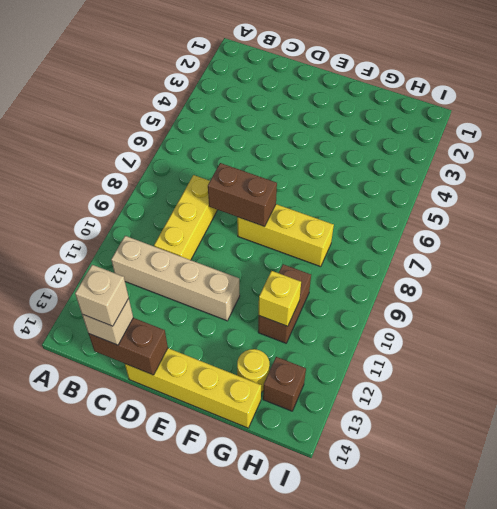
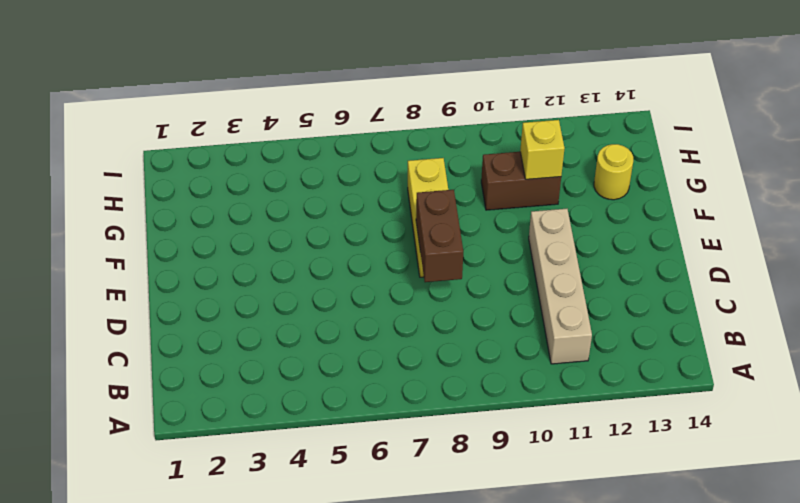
none -> yellow 1x3 brick [154,175,217,260]
none -> yellow 1x4 brick [125,348,261,428]
none -> brown 1x1 brick [263,357,306,411]

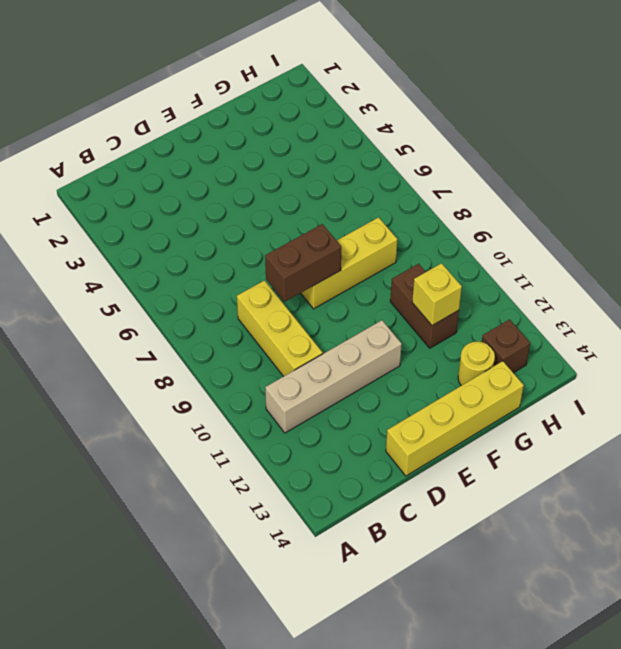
none -> brown 1x2 brick [89,318,168,375]
none -> tan 1x1 brick [82,298,133,345]
none -> tan 1x1 brick [75,265,129,326]

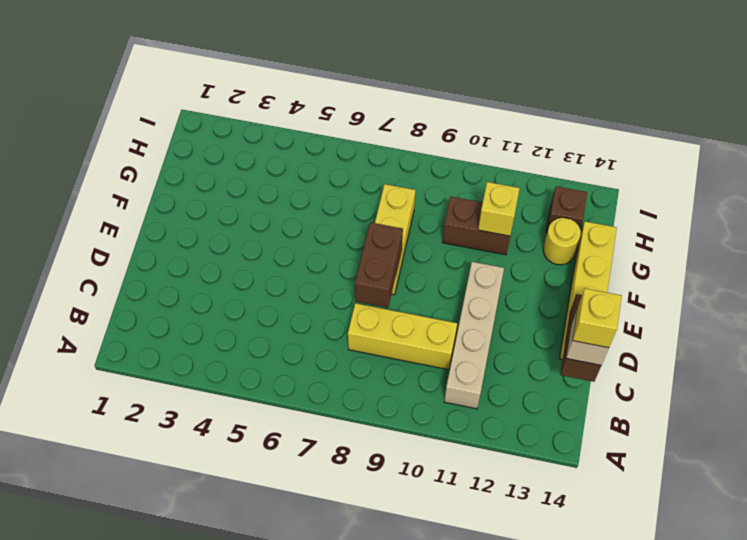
yellow 1x1 brick [572,288,622,348] -> tan 1x1 brick [75,265,129,326]

